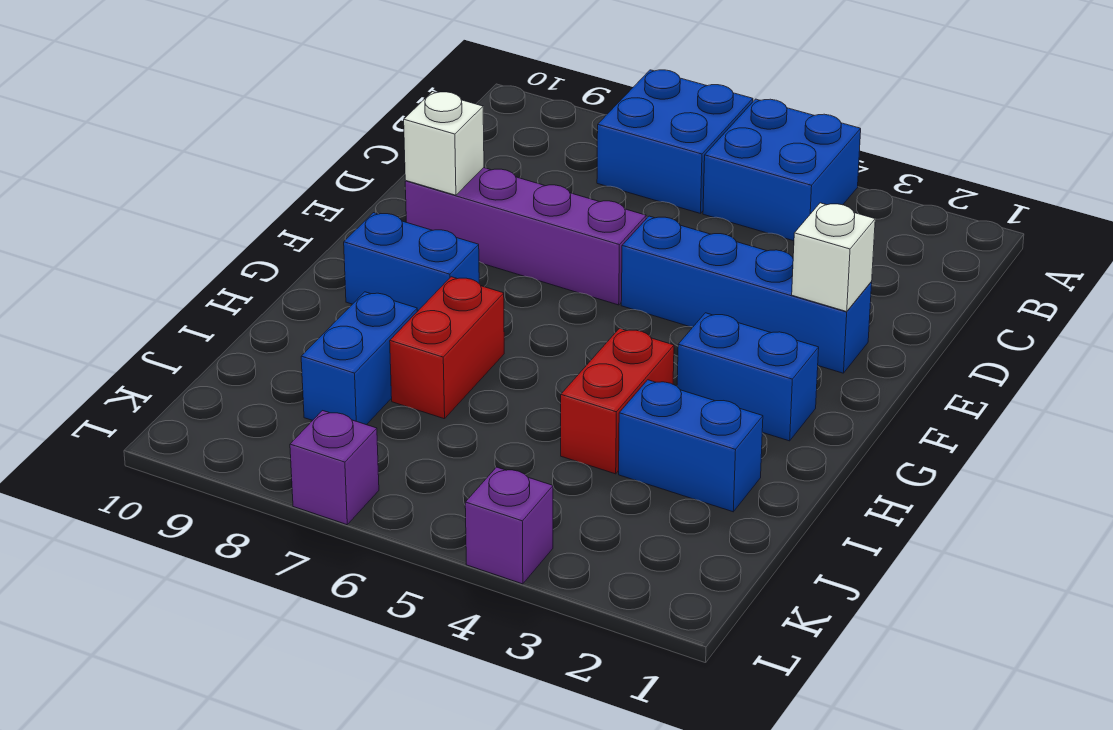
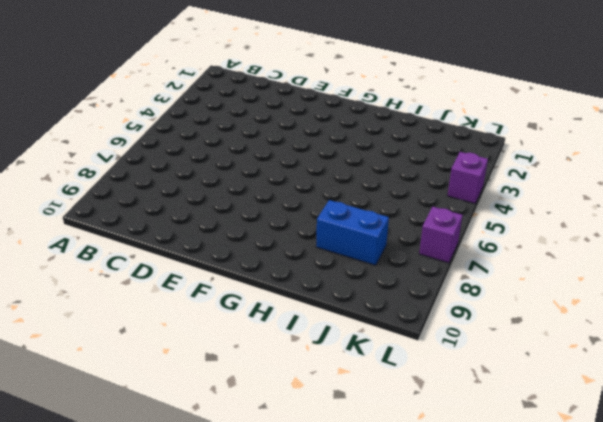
none -> blue 2x2 brick [703,99,861,241]
none -> blue 2x2 brick [597,70,753,213]
none -> blue 1x4 brick [621,216,872,373]

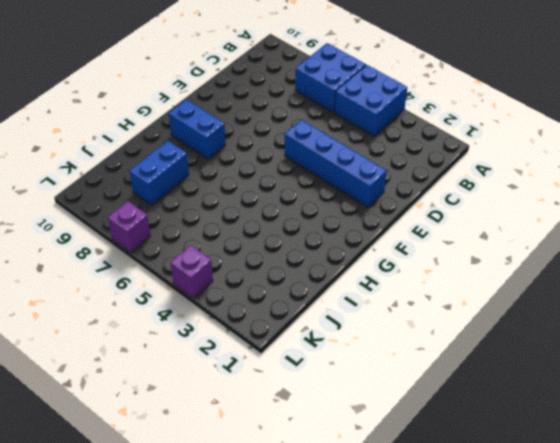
none -> purple 1x4 brick [405,168,646,305]
none -> blue 1x2 brick [677,313,819,441]
none -> red 1x2 brick [561,328,674,474]

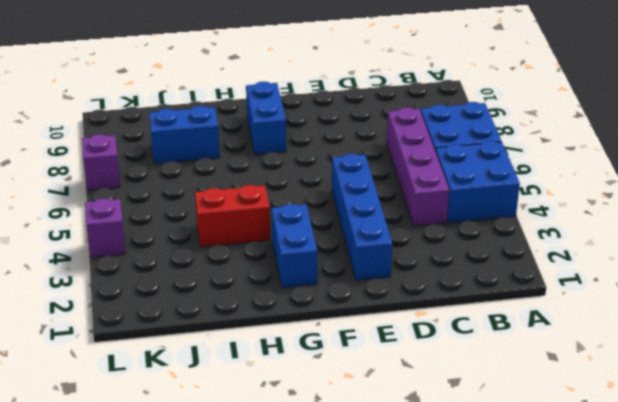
purple 1x4 brick [387,108,449,226] -> purple 1x4 brick moved to [405,168,646,305]
none -> red 1x2 brick [390,277,504,419]
none -> blue 1x2 brick [619,380,763,512]
none -> white 1x1 brick [792,203,875,311]

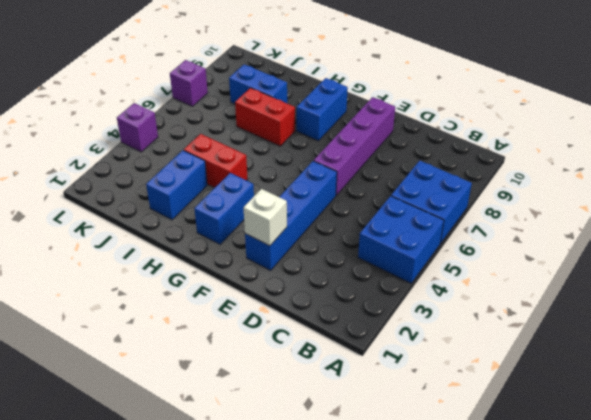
none -> white 1x1 brick [404,92,484,195]

